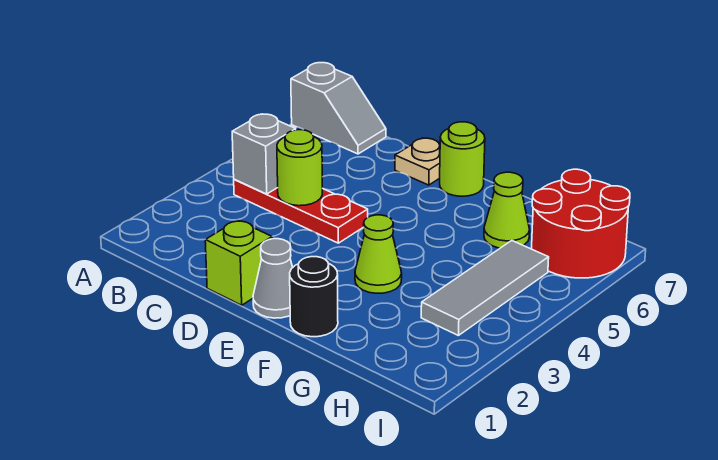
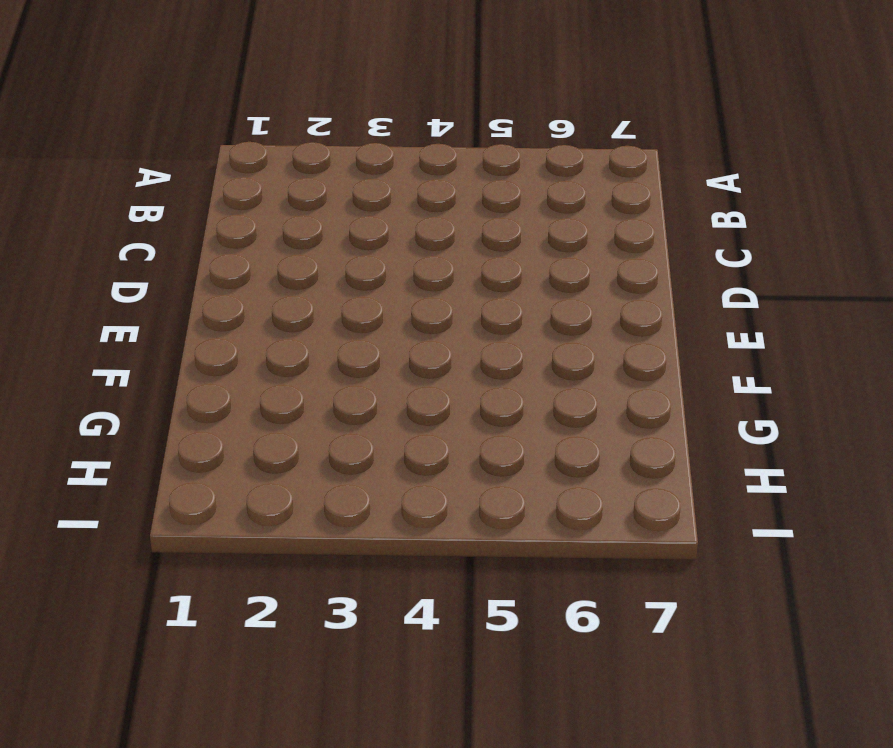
none -> grey 1x2 slope [291,63,386,154]
none -> red 1x3 plate [234,179,368,243]
none -> lime 1x1 brick [205,220,272,305]

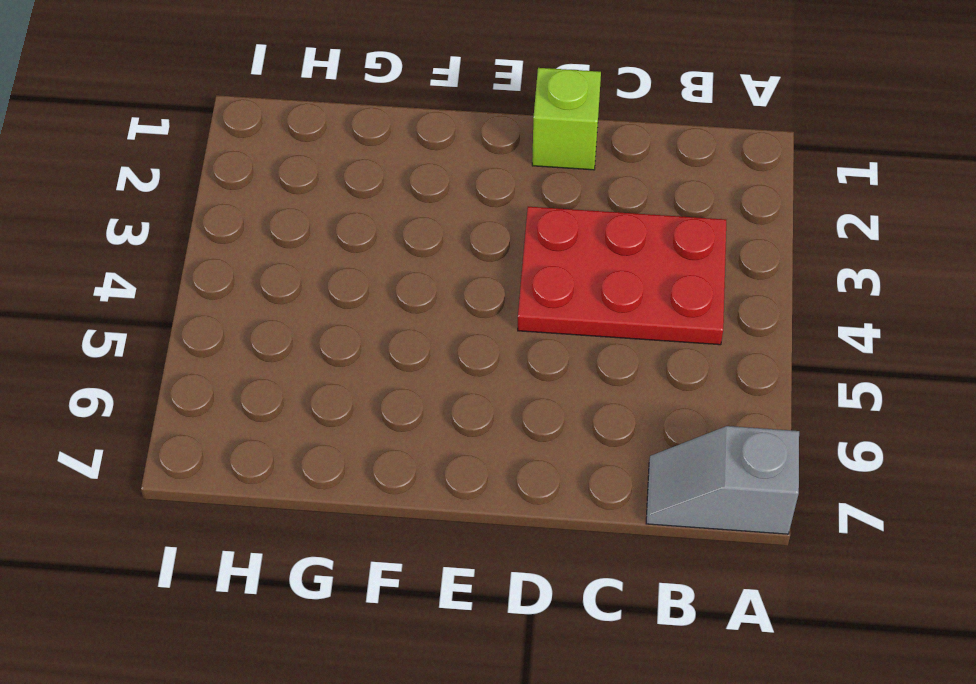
red 2x3 plate [518,207,726,345] -> red 1x3 plate [234,179,368,243]
none -> tan 1x1 plate [395,138,440,185]
none -> grey 1x1 cone [253,239,293,318]
none -> lime 1x1 round brick [440,122,485,196]

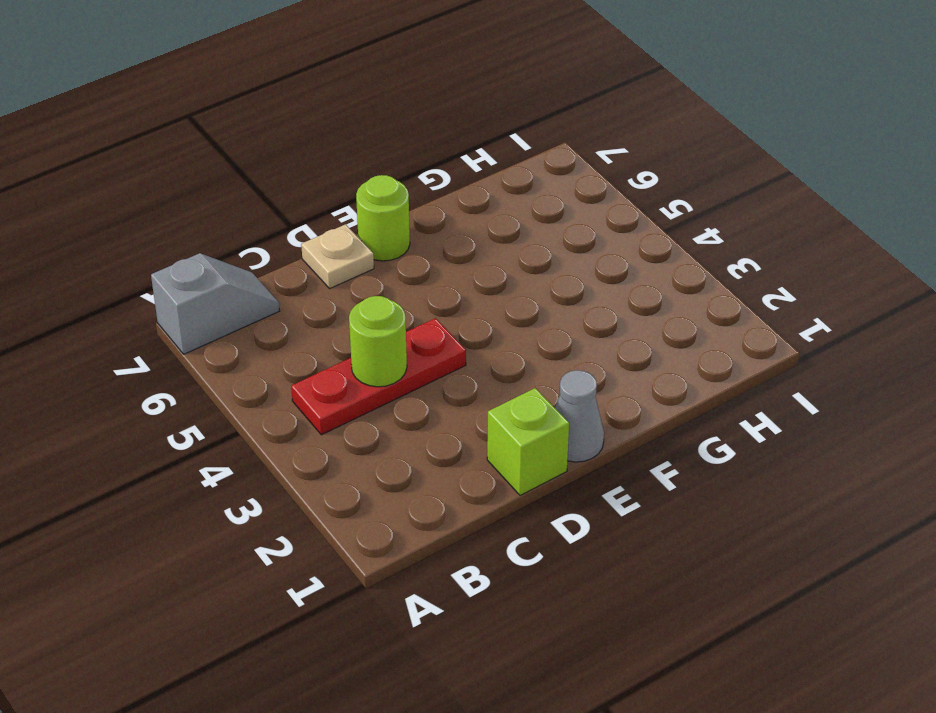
none -> black 1x1 round brick [290,257,338,337]
none -> lime 1x1 cone [355,215,402,293]
none -> lime 1x1 cone [484,172,530,248]

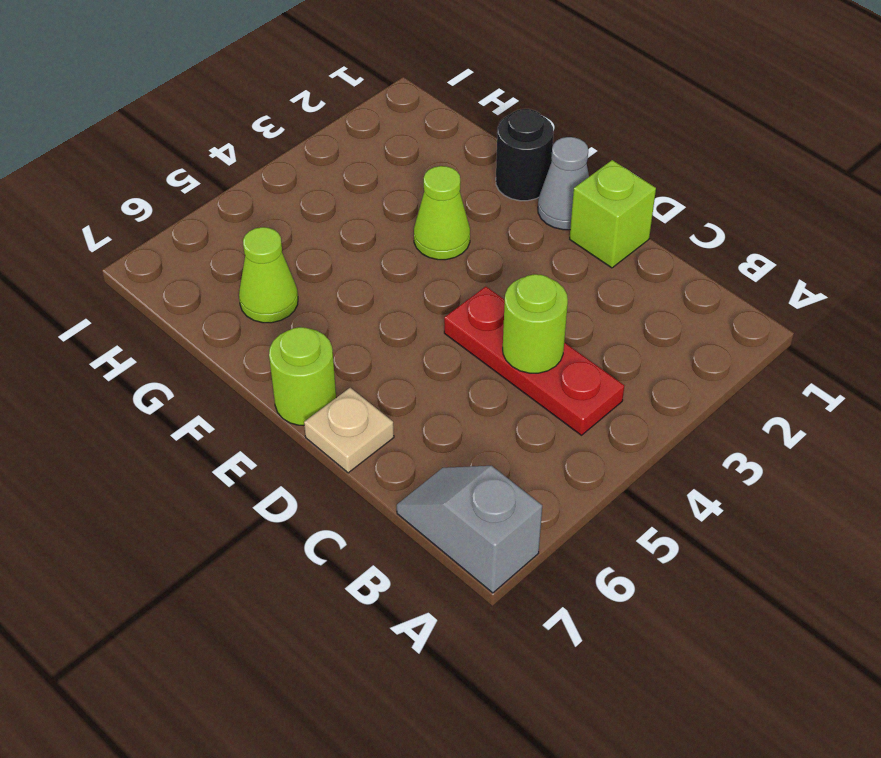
none -> grey 1x3 tile [421,241,549,335]
none -> red 2x2 round brick [532,169,630,278]
none -> grey 1x1 brick [232,114,296,194]

